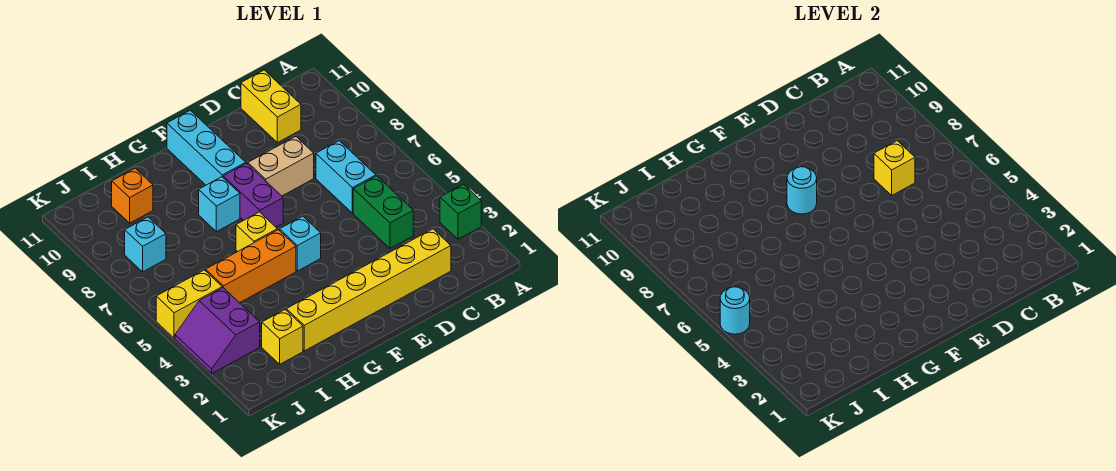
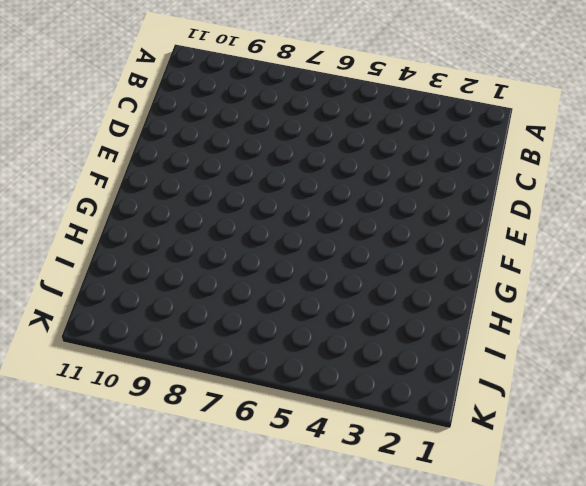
none -> green 1x1 brick [440,184,481,239]
none -> yellow 1x6 brick [286,229,451,351]
none -> green 1x2 brick [353,176,413,248]

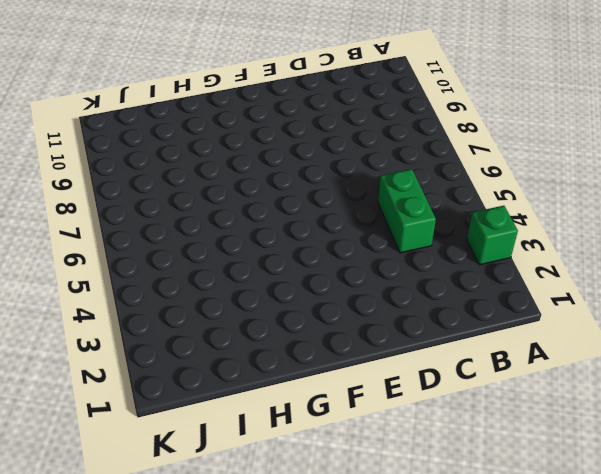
none -> yellow 1x6 brick [286,229,451,351]
none -> cyan 1x2 brick [316,141,376,213]
none -> yellow 1x2 brick [241,70,301,143]

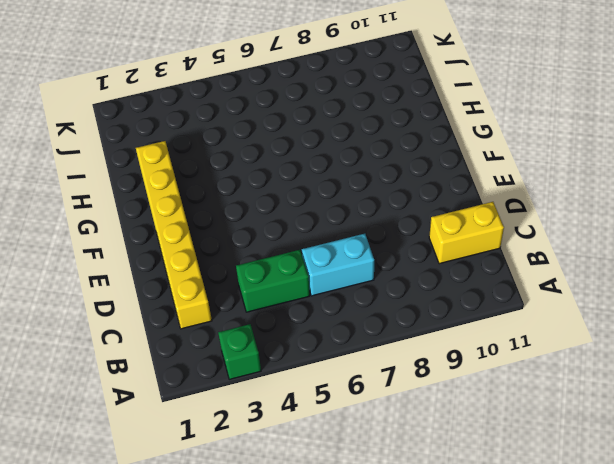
none -> tan 1x2 brick [248,137,314,196]
none -> cyan 1x1 brick [279,216,321,271]
none -> purple 1x2 brick [223,163,283,227]

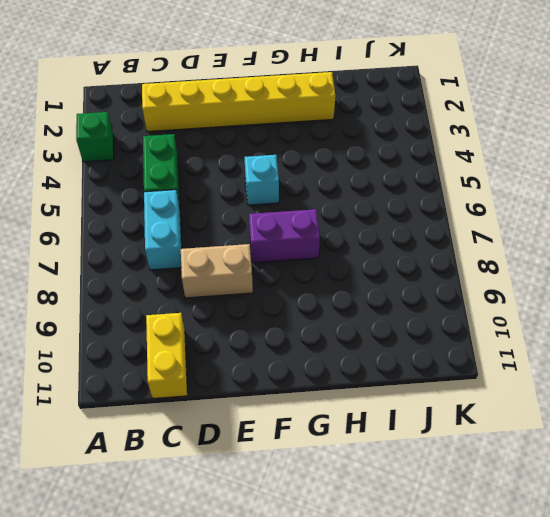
purple 1x2 brick [249,209,320,263] -> purple 1x2 brick turned to [223,163,283,227]
none -> cyan 1x3 brick [167,110,246,185]
none -> orange 1x3 brick [206,230,296,303]
none -> yellow 1x1 brick [236,212,277,252]

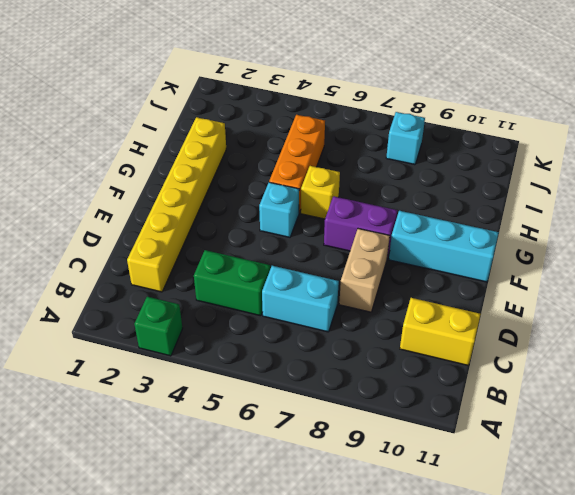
none -> cyan 1x1 brick [199,177,240,232]
none -> yellow 1x1 brick [262,310,303,364]
none -> orange 1x1 brick [112,168,153,223]

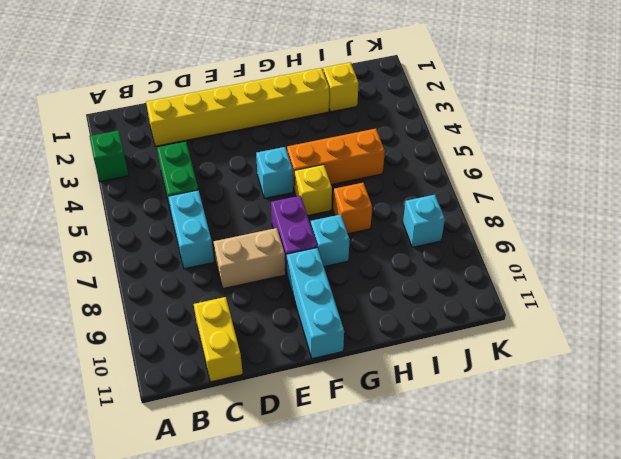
orange 1x1 brick [333,183,372,234] -> orange 1x1 brick moved to [112,168,153,223]
none -> purple 2x2 slope [175,288,260,373]
none -> yellow 1x2 brick [156,270,222,338]
none -> yellow 1x1 brick [874,141,915,195]

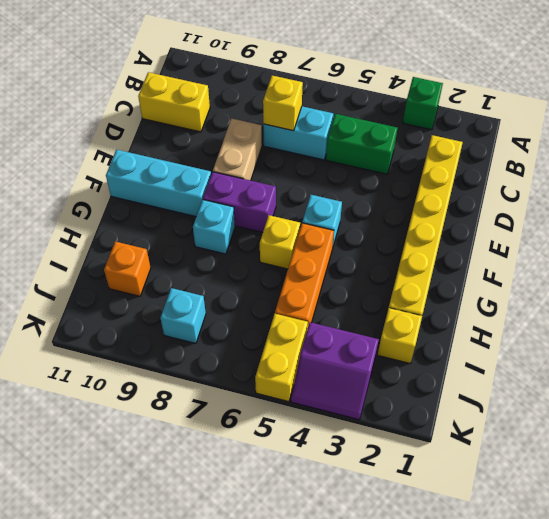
none -> cyan 1x1 round brick [787,167,817,214]
none -> cyan 1x1 round brick [720,287,750,334]

